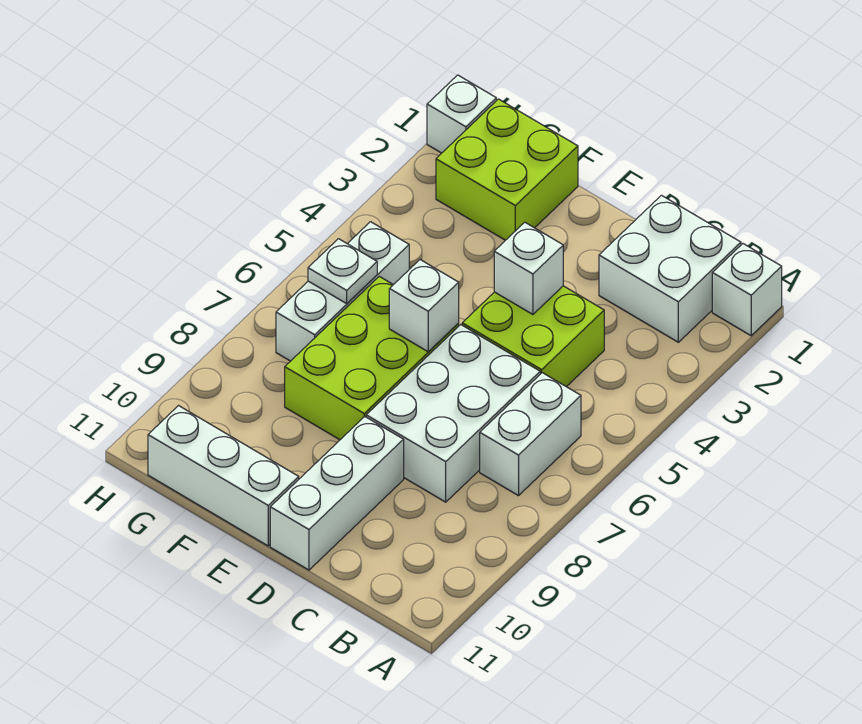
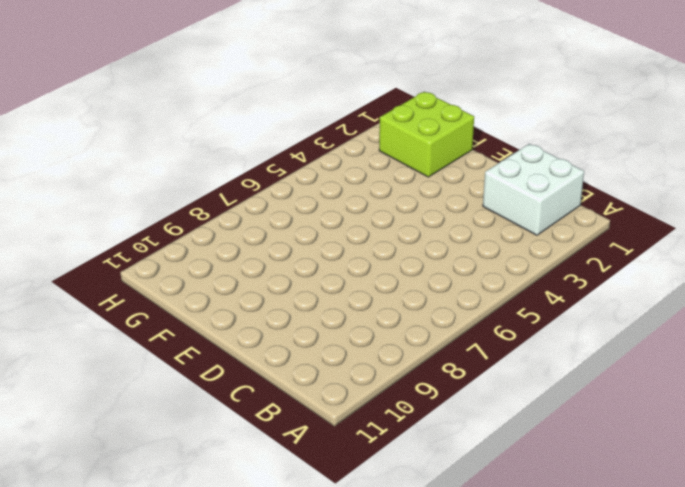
none -> white 1x1 brick [712,244,782,336]
none -> white 1x2 brick [480,373,581,496]
none -> lime 2x2 brick [462,286,604,387]

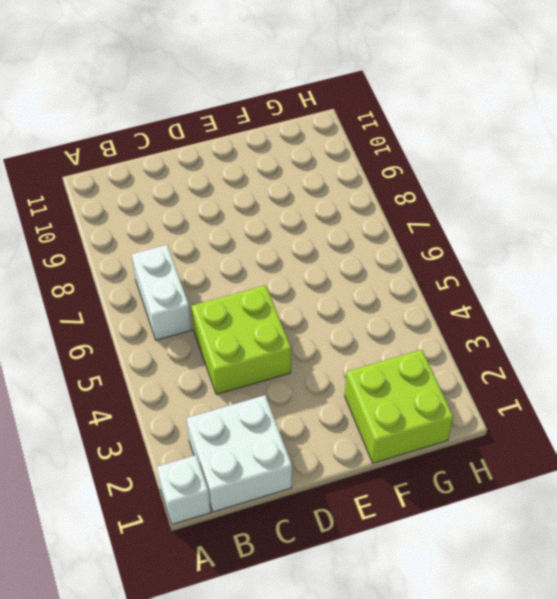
none -> white 2x3 brick [366,325,540,502]
none -> white 1x3 brick [270,417,404,570]
none -> lime 2x3 brick [285,276,459,440]

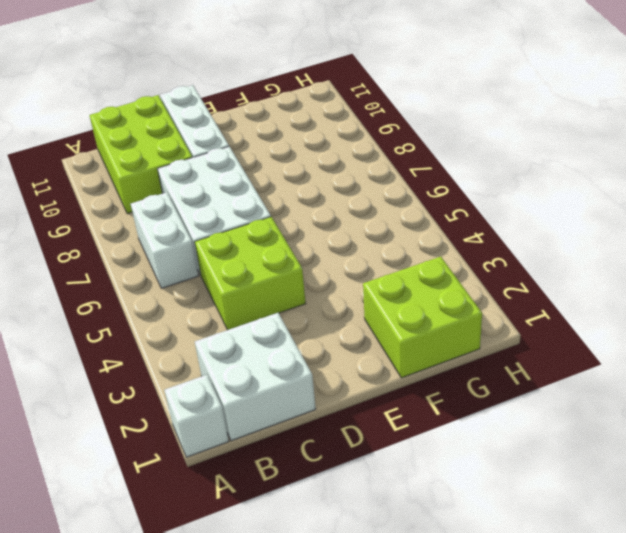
lime 2x3 brick [89,95,192,214] -> lime 2x3 brick moved to [285,276,459,440]
none -> white 1x3 brick [148,406,299,546]
none -> white 1x3 brick [276,222,409,361]
none -> white 1x1 brick [427,75,496,153]

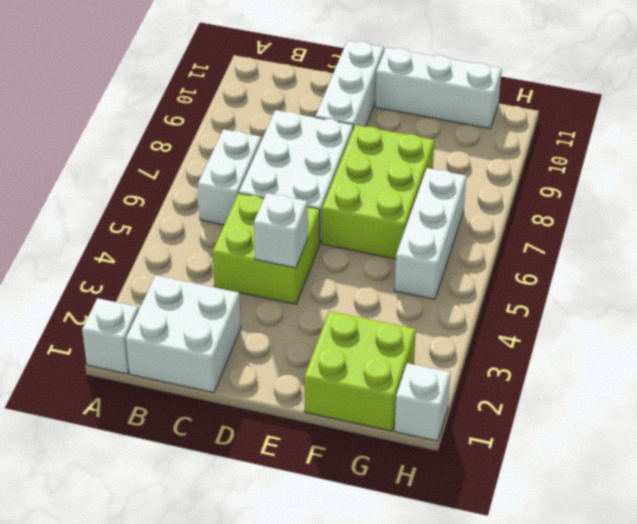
none -> white 1x1 brick [389,260,459,352]
none -> white 1x1 plate [308,239,377,304]

